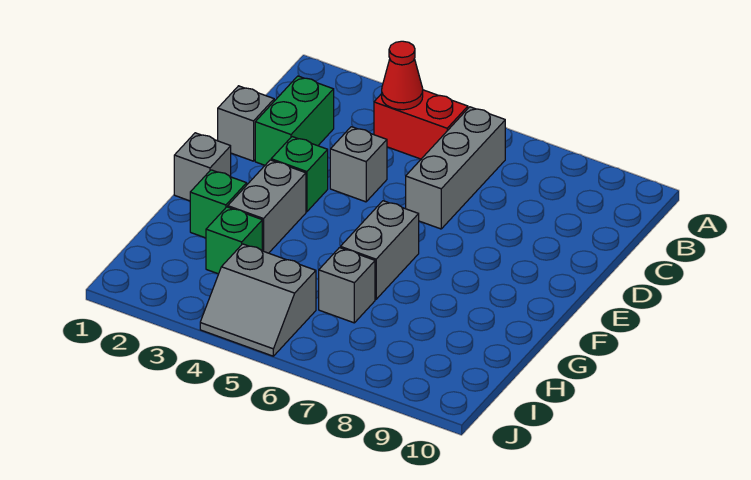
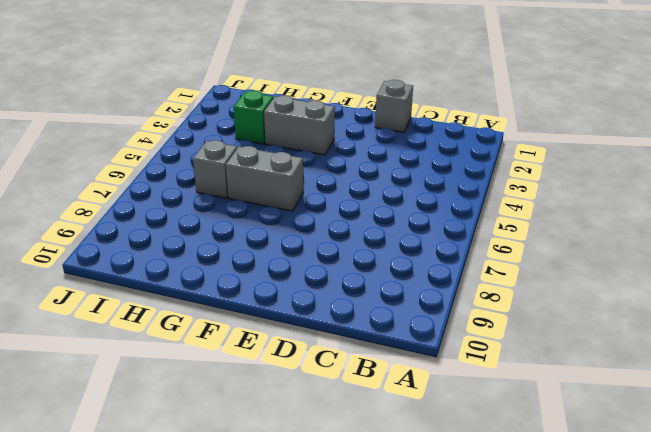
none -> red 1x2 brick [374,90,468,159]
none -> grey 1x3 brick [406,107,505,229]
none -> green 1x2 brick [255,76,334,165]

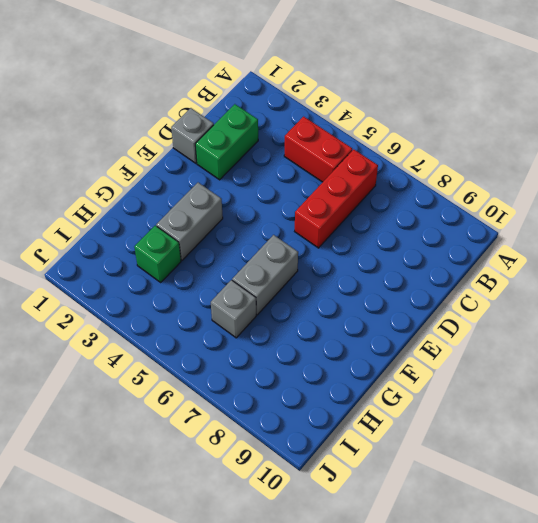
red 1x3 brick [295,149,378,248] -> grey 1x3 brick [406,107,505,229]
none -> grey 1x1 brick [330,127,387,202]
none -> green 1x1 brick [271,137,328,212]
none -> grey 1x1 brick [174,133,231,201]

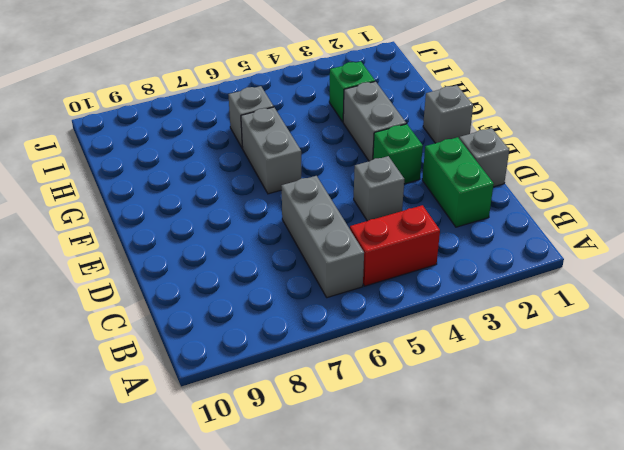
none -> green 1x1 brick [190,170,247,238]
none -> grey 2x2 slope [200,244,316,356]
none -> red 1x1 cone [382,41,423,110]

